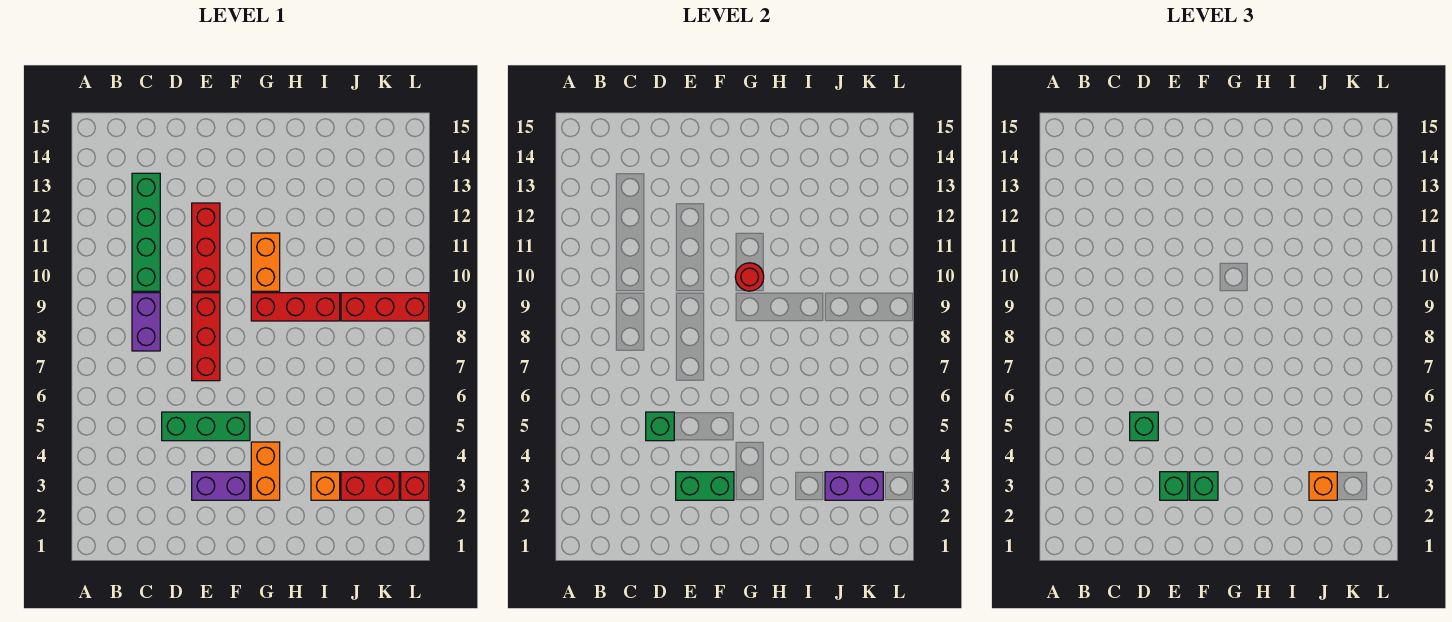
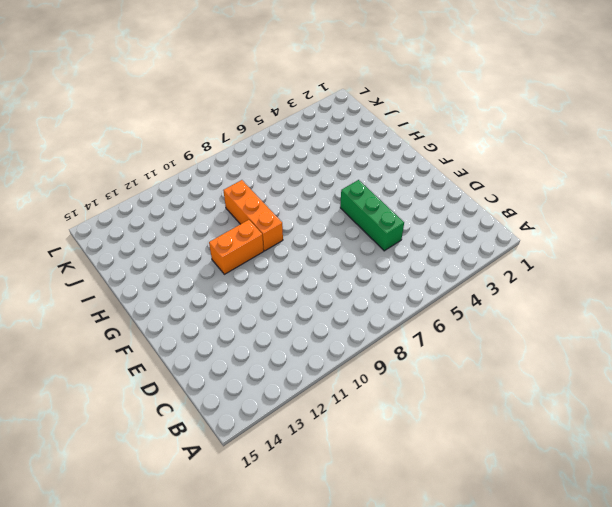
orange 1x3 brick [223,180,283,251] -> red 1x3 brick [251,293,340,321]
none -> purple 1x2 brick [132,293,160,351]
none -> green 1x4 brick [132,173,160,291]
none -> purple 1x2 brick [192,472,250,500]

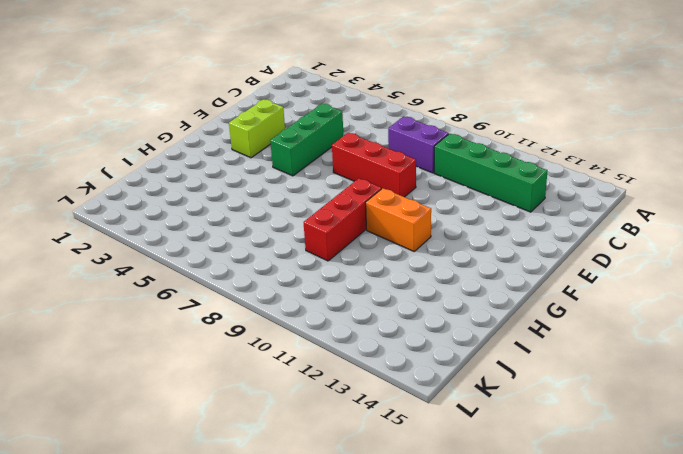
lime 1x2 brick [229,100,285,158] -> purple 1x2 brick [192,472,250,500]
none -> red 1x3 brick [192,203,220,291]
none -> orange 1x2 brick [251,442,280,500]
none -> orange 1x1 brick [311,472,340,500]

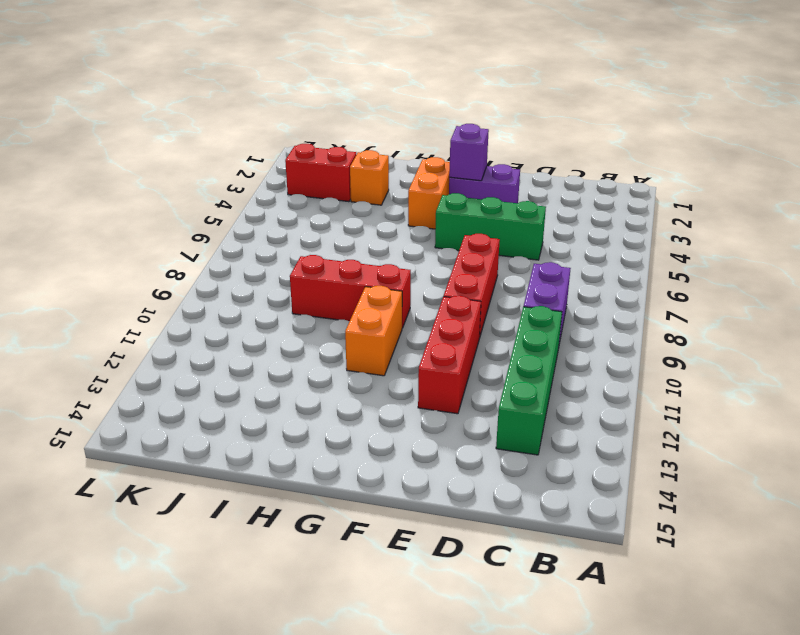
purple 1x1 brick [449,124,489,181] -> green 1x2 brick [676,472,734,500]
none -> red 1x3 brick [341,293,429,321]
none -> red 1x1 brick [401,472,429,500]
none -> green 1x1 brick [646,412,674,441]

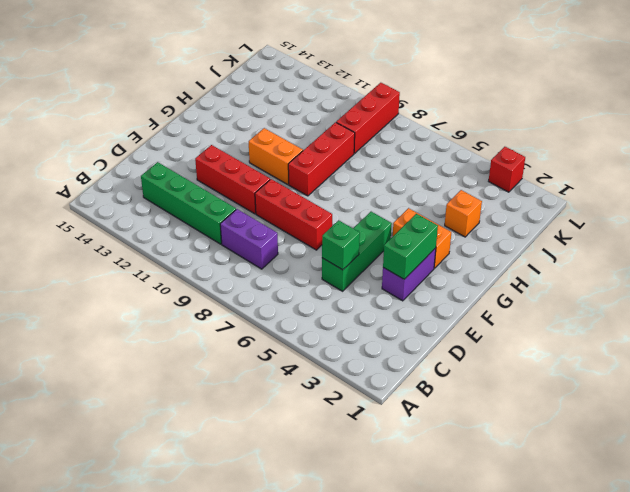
none -> red 1x2 brick [341,472,399,500]
none -> red 1x1 round brick [735,263,764,291]
none -> purple 1x2 brick [825,472,883,500]

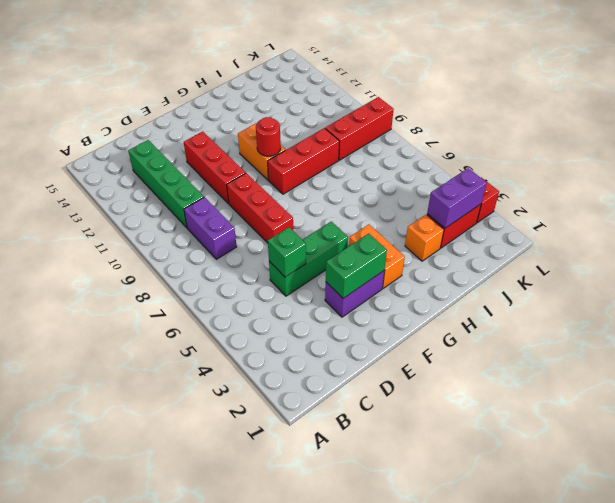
none -> green 1x1 brick [1130,412,1158,441]
none -> green 1x1 brick [1160,472,1188,500]
none -> green 1x1 brick [1190,472,1218,500]

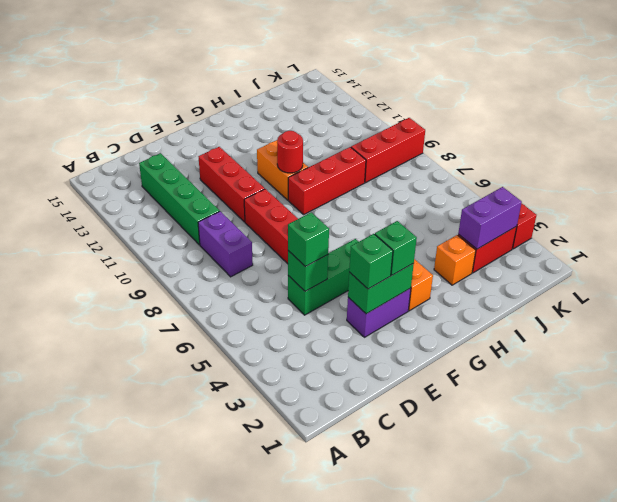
none -> orange 1x1 brick [1309,472,1337,500]

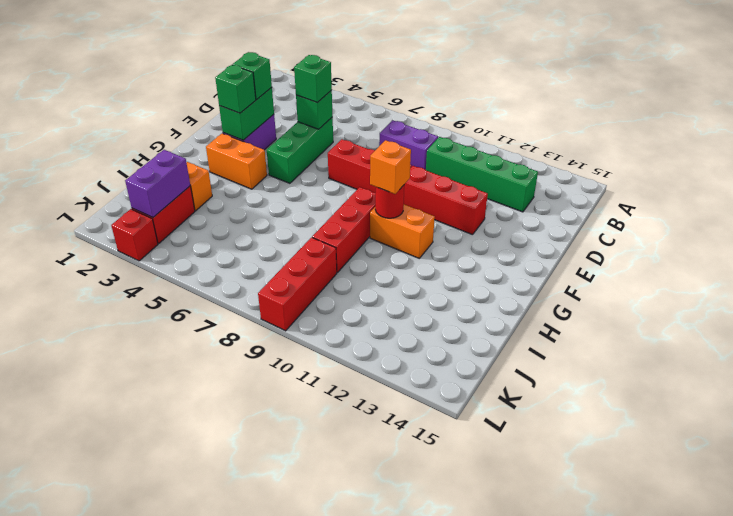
orange 1x1 brick [370,140,411,194] -> orange 1x1 brick moved to [1309,472,1337,500]

